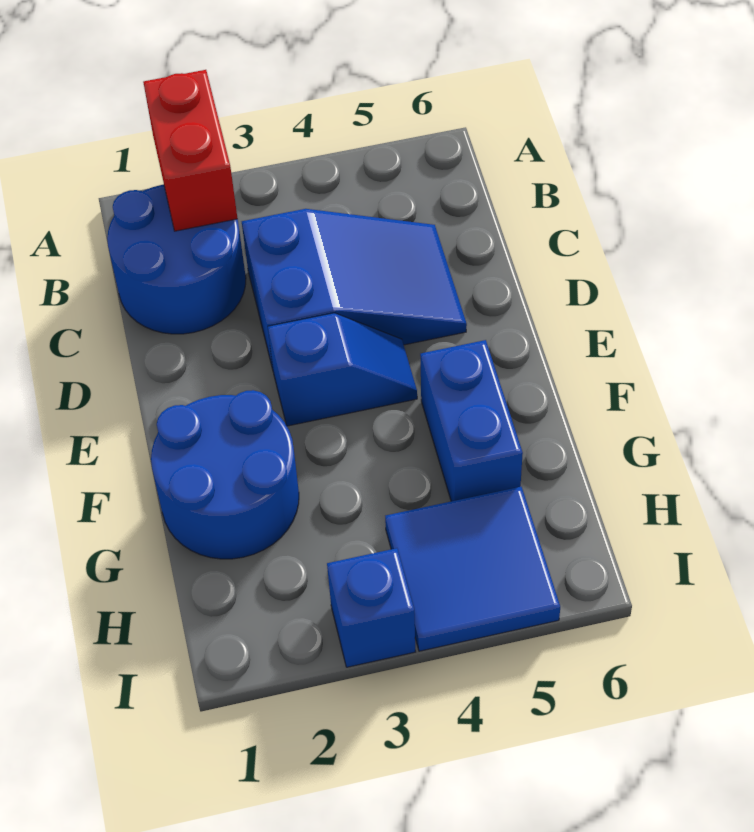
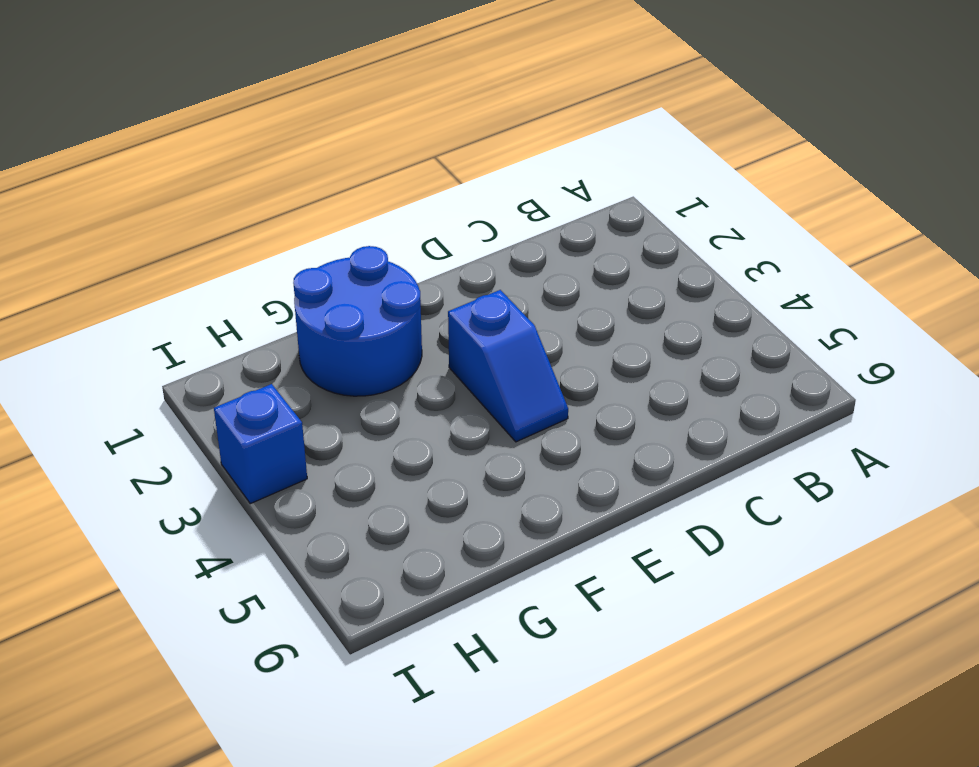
none -> blue 2x2 round brick [107,185,246,334]
none -> blue 2x3 slope [242,209,467,369]

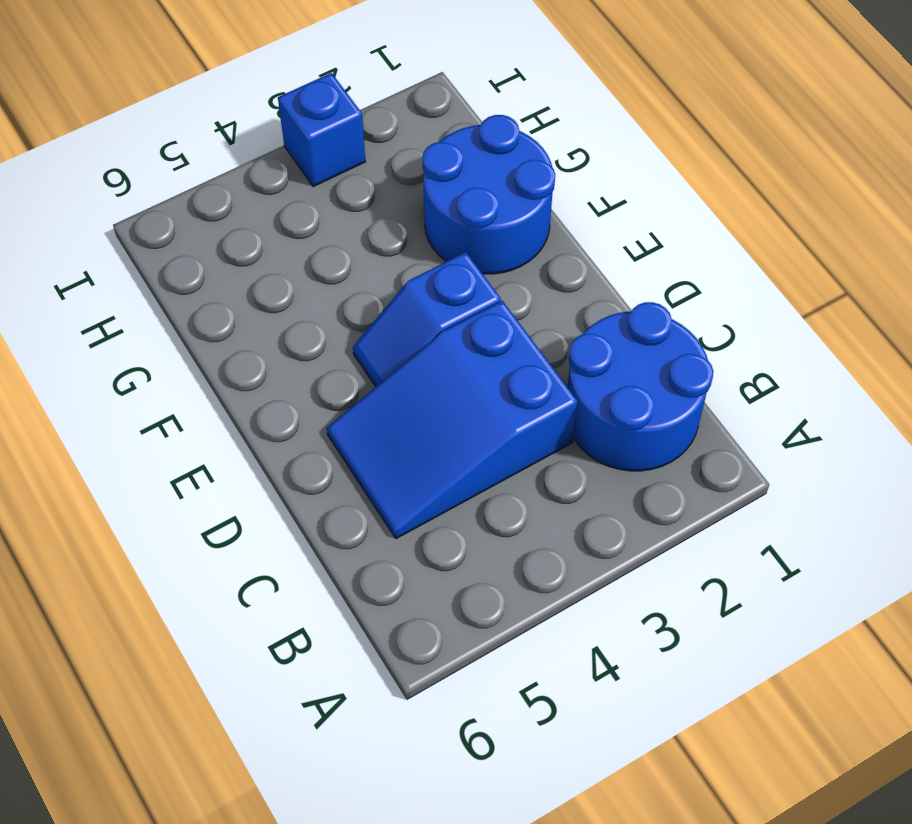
none -> blue 1x2 brick [420,340,523,501]
none -> blue 2x2 tile [385,487,560,651]

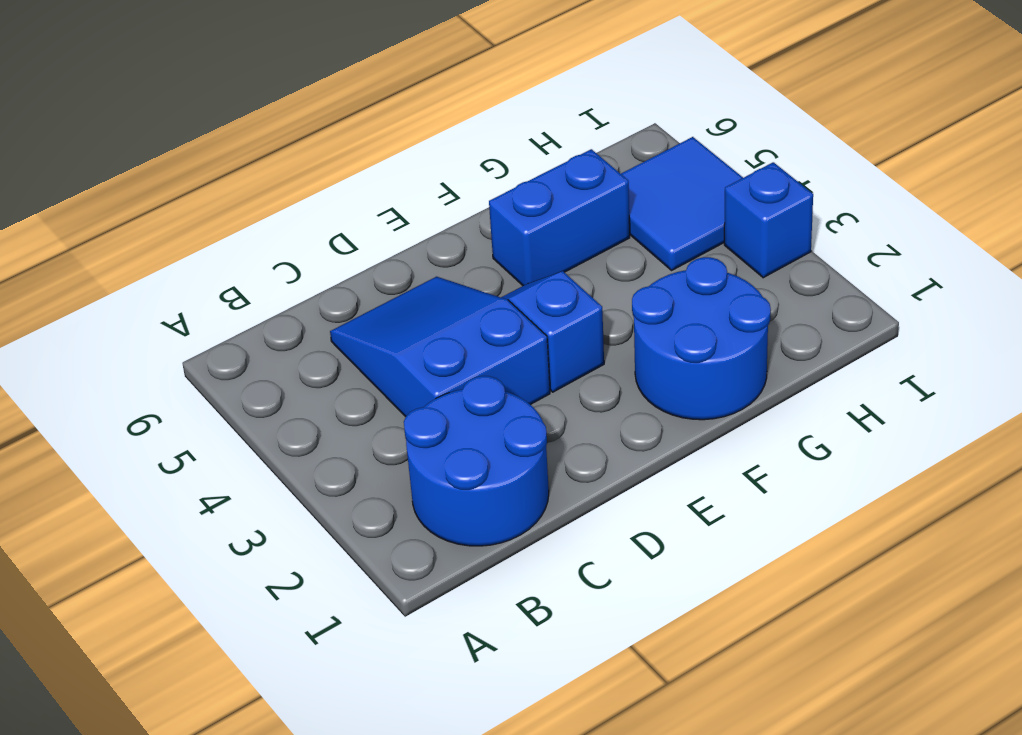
none -> red 1x2 brick [143,70,238,231]

